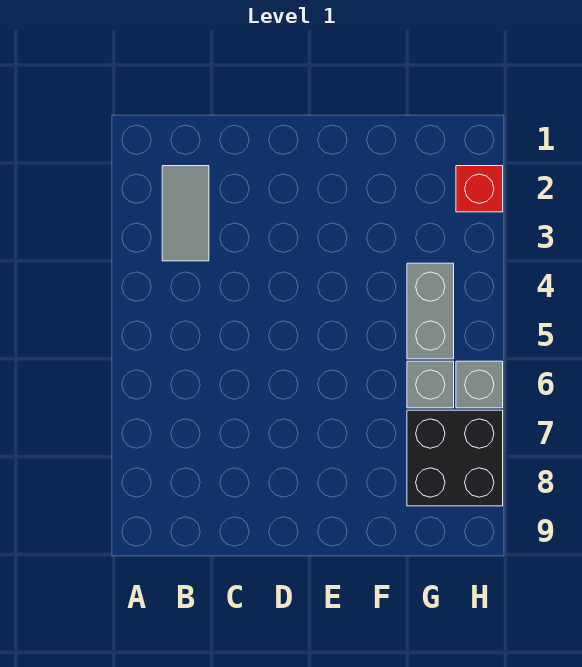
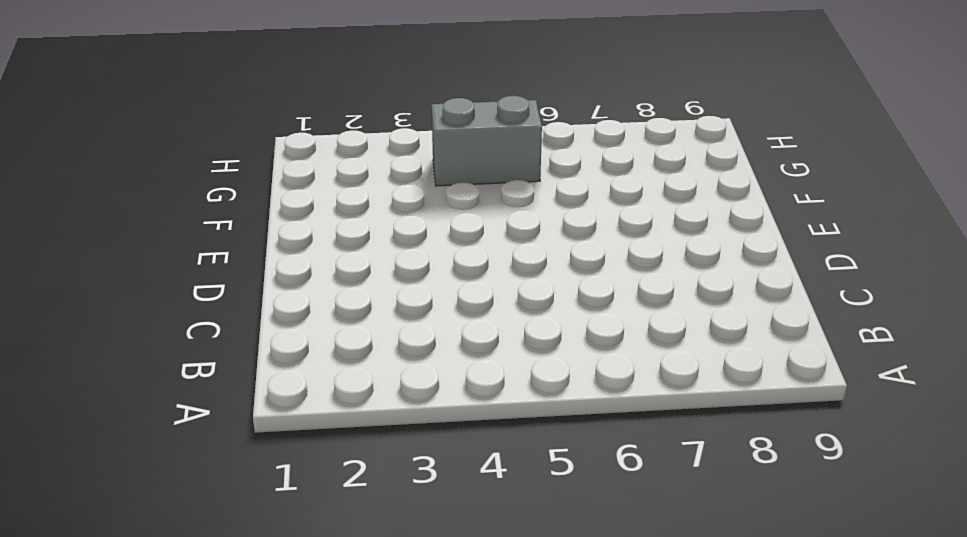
none -> grey 1x2 tile [162,166,209,261]
none -> grey 1x1 brick [407,361,454,408]

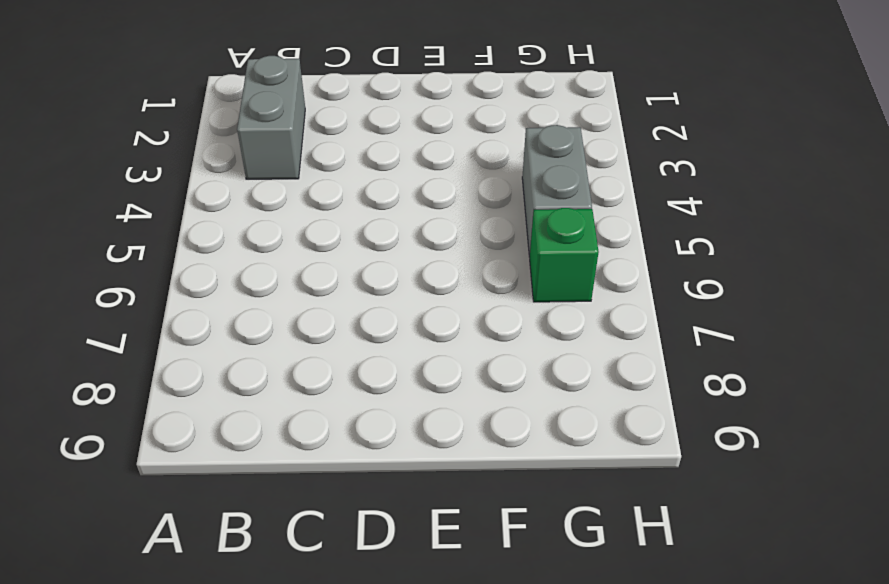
grey 1x2 brick [237,56,305,179] -> grey 1x2 tile [162,166,209,261]
green 1x1 brick [530,208,599,302] -> grey 1x1 brick [407,361,454,408]
none -> black 2x2 brick [407,410,503,506]
none -> red 1x1 brick [456,166,503,212]

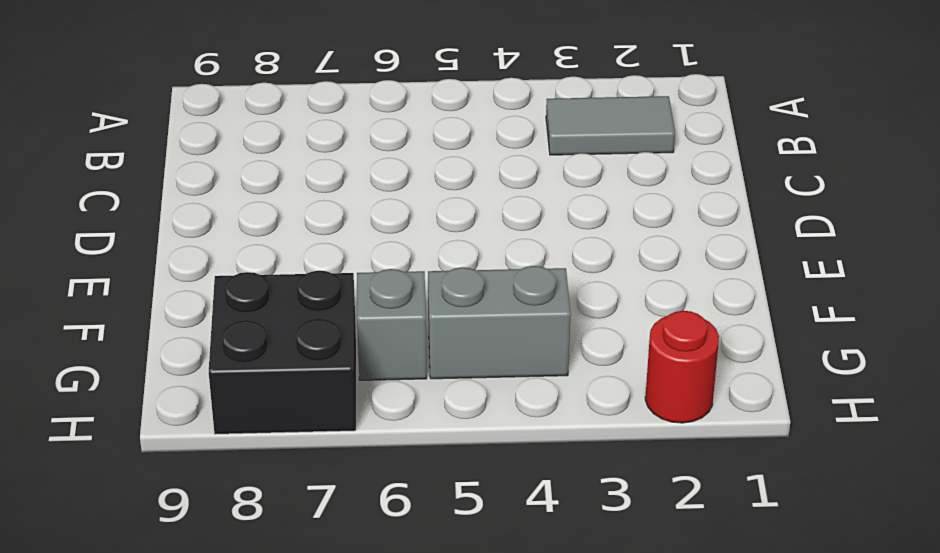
red 1x1 round brick [645,311,719,423] -> red 1x1 brick [456,166,503,212]
none -> grey 1x1 brick [456,361,503,408]

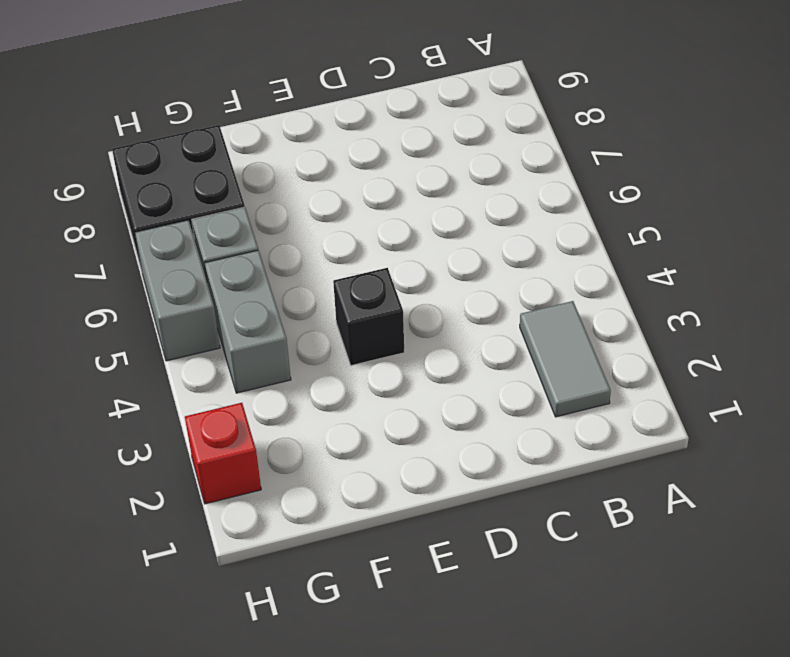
black 1x1 brick [333,268,404,365] -> none
grey 1x2 brick [135,220,220,361] -> grey 1x1 brick [456,361,503,408]

